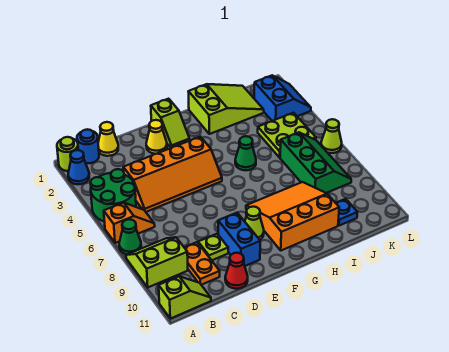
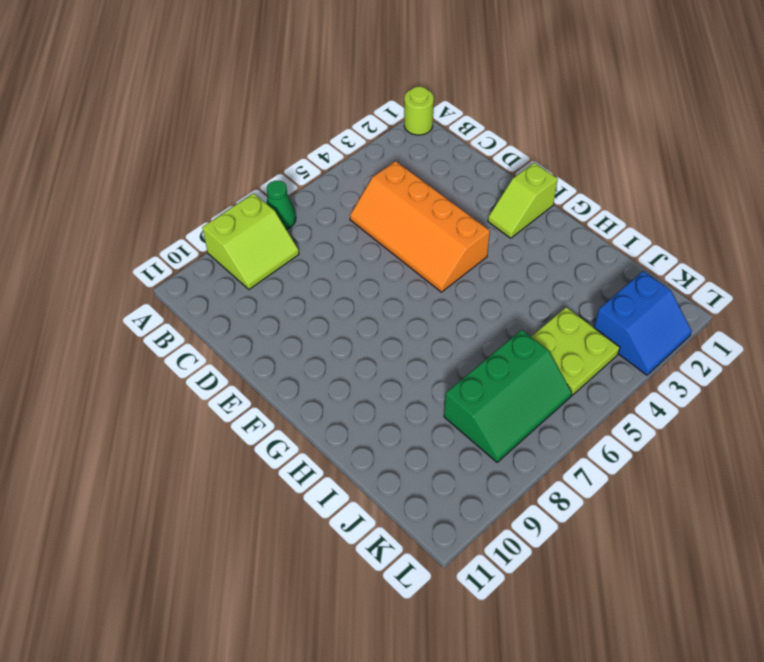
lime 2x2 slope [202,193,299,289] -> lime 2x2 slope turned to [126,237,188,287]
none -> blue 1x1 cone [68,150,89,184]
none -> green 2x2 round brick [91,169,136,221]
none -> orange 1x2 slope [104,203,155,243]

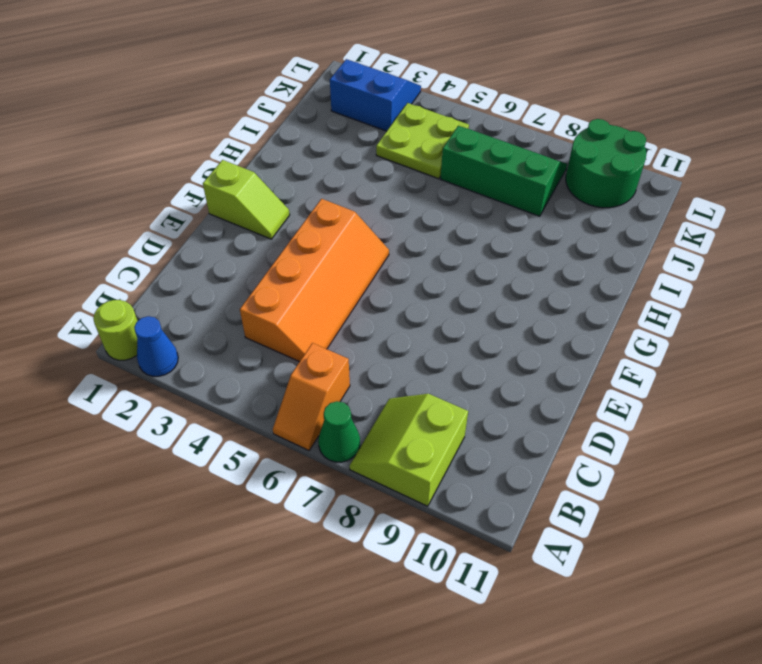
orange 1x2 slope [273,343,350,450] -> orange 1x2 slope turned to [104,203,155,243]
green 2x2 round brick [566,119,646,208] -> green 2x2 round brick moved to [91,169,136,221]
none -> lime 1x2 slope [159,276,211,319]
none -> blue 1x1 round brick [77,129,99,163]
none -> yellow 1x1 cone [98,122,118,156]

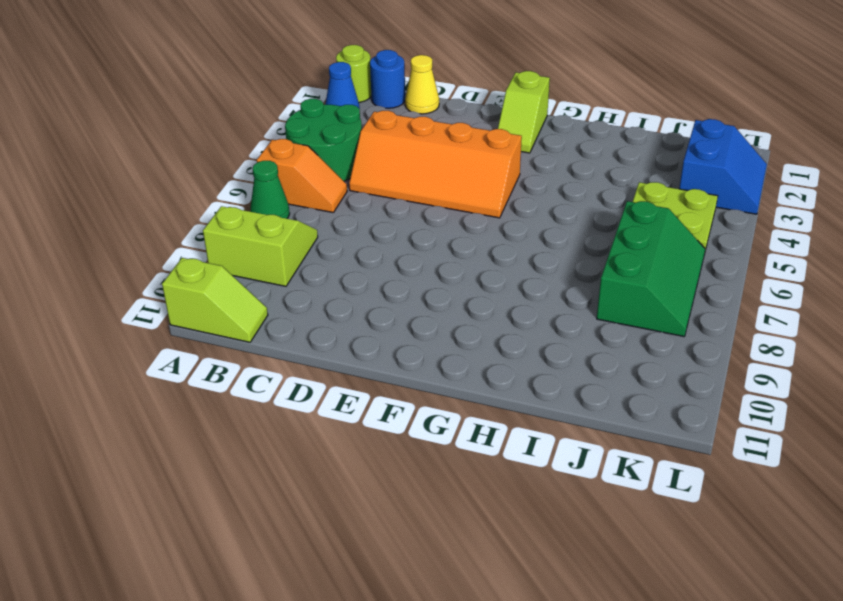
none -> orange 1x2 plate [184,242,220,285]
none -> lime 1x1 plate [198,234,228,260]
none -> red 1x1 cone [225,253,248,289]

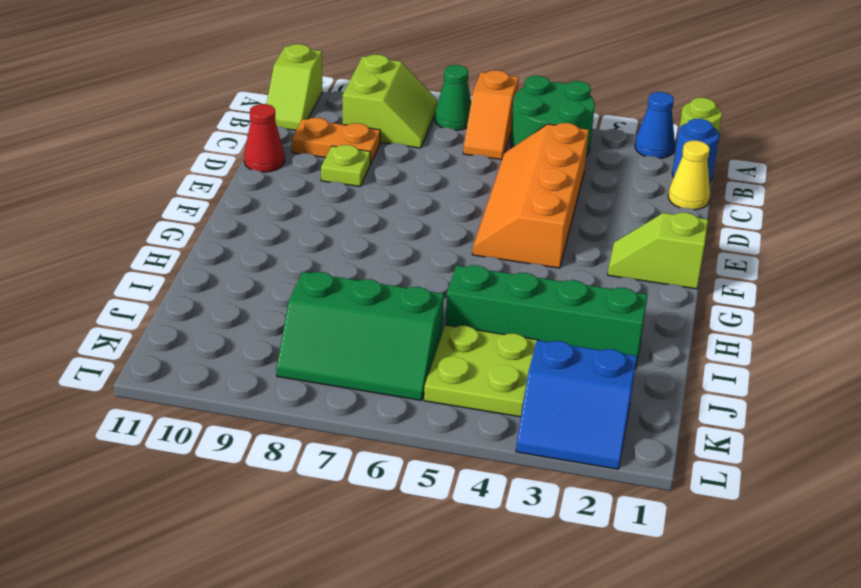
green 1x4 brick [445,265,647,369] -> lime 2x3 slope [188,84,264,134]
none -> yellow 1x1 cone [146,120,167,154]
none -> blue 1x2 brick [218,213,260,266]
none -> lime 1x1 cone [245,207,264,240]

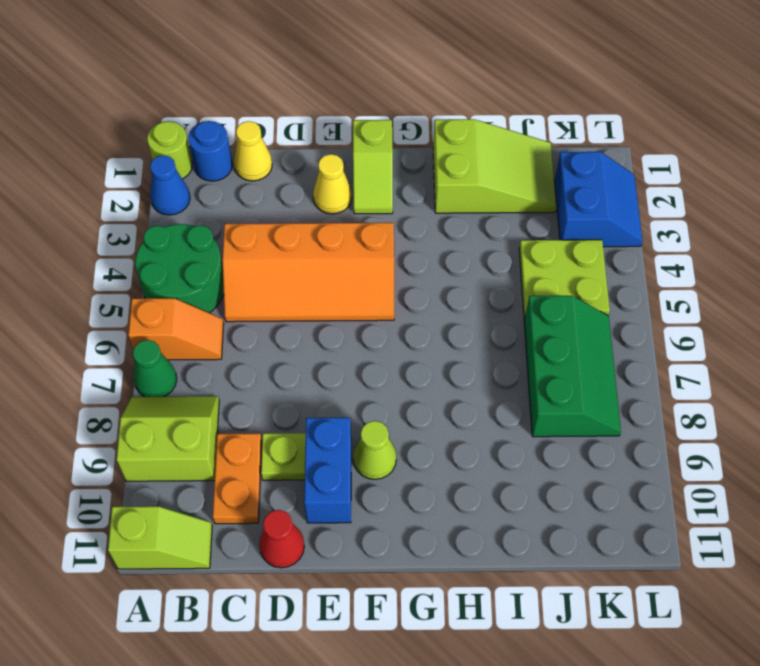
none -> orange 3x3 slope [246,182,339,250]
none -> green 1x1 cone [235,136,256,170]
none -> blue 1x1 plate [336,199,358,226]

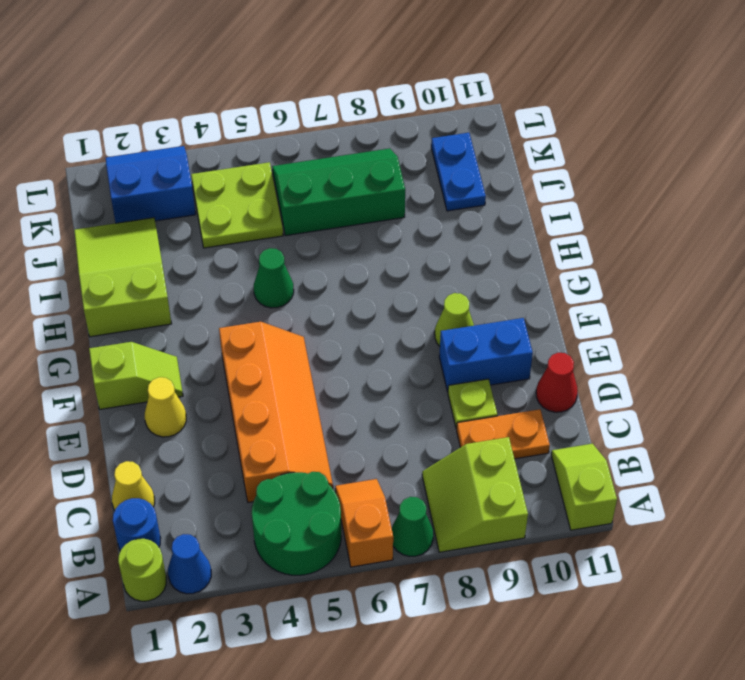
blue 1x2 plate [431,133,486,211] -> blue 1x1 plate [336,199,358,226]
none -> orange 3x3 slope [246,182,339,250]
none -> lime 1x1 cone [321,119,342,153]

